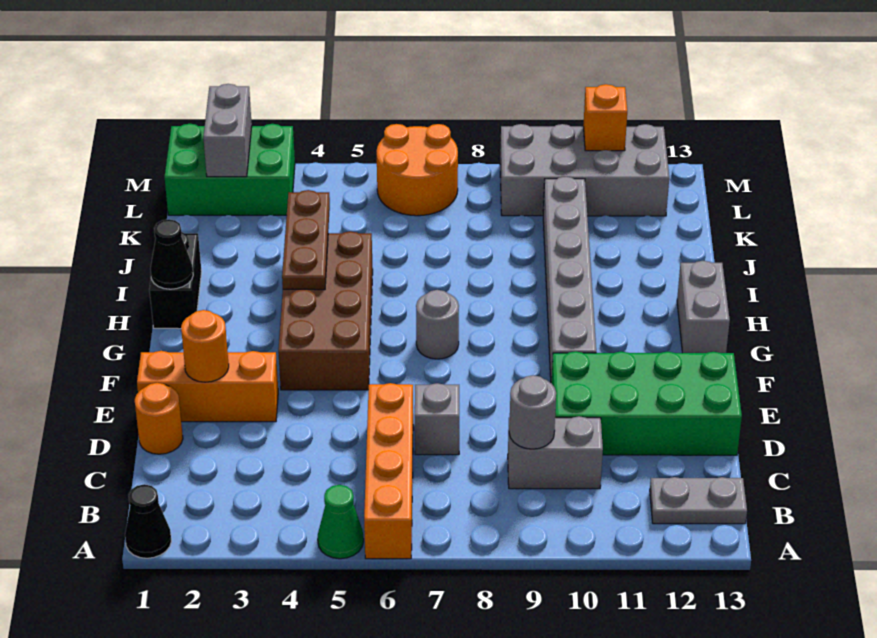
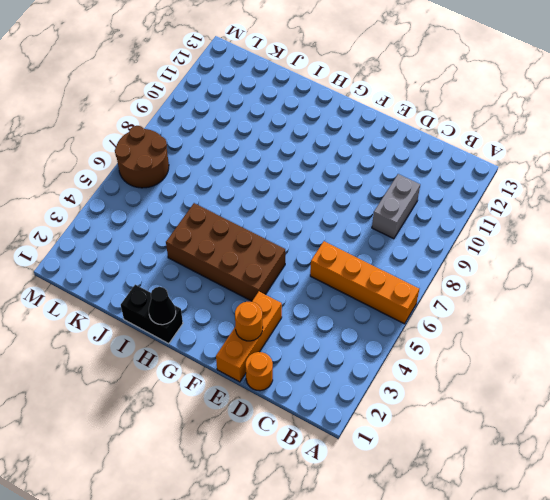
brown 2x2 round brick [115,126,169,188] -> orange 2x2 round brick [377,124,458,216]
none -> black 1x1 cone [125,484,171,558]
none -> green 1x1 cone [318,485,364,559]
none -> grey 1x2 plate [650,477,747,524]

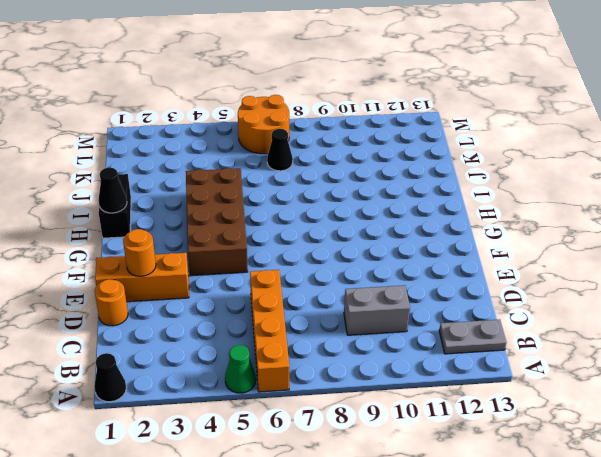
black 1x1 cone [267,129,293,171] -> none
none -> grey 1x1 brick [415,383,459,455]
none -> green 2x4 brick [552,351,742,455]
none -> grey 1x6 brick [543,177,596,383]

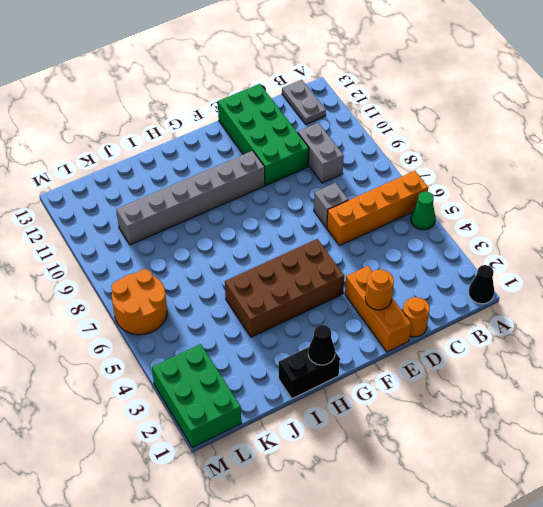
none -> grey 1x1 round brick [416,290,459,359]
none -> grey 1x2 brick [677,261,730,353]
none -> grey 2x4 brick [500,124,669,216]

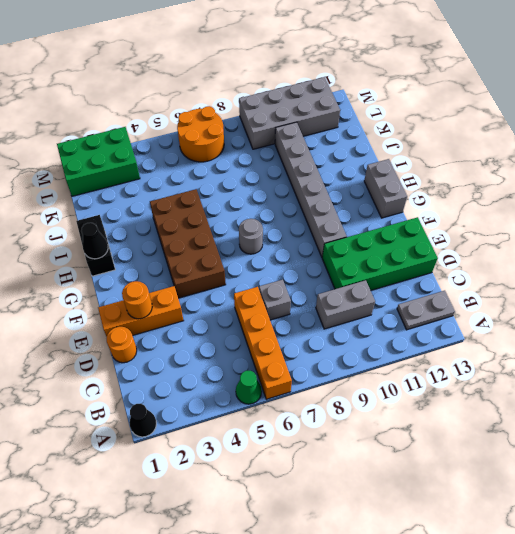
none -> grey 1x1 round brick [509,375,556,449]
none -> brown 1x3 plate [282,190,330,290]
none -> grey 1x2 brick [203,84,252,177]

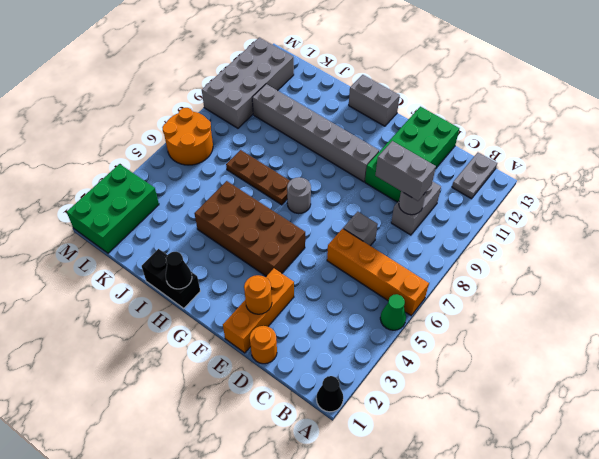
grey 1x2 brick [375,141,436,201] -> grey 1x2 brick moved to [203,84,252,177]
brown 1x3 plate [226,150,290,205] -> brown 1x3 plate moved to [282,190,330,290]
none -> orange 1x1 brick [583,84,627,151]

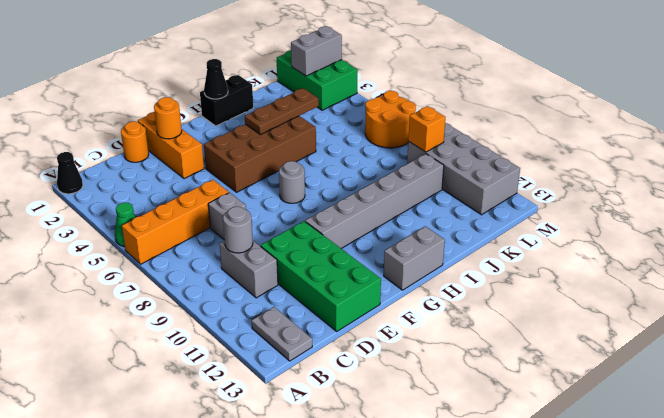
orange 1x1 brick [408,106,445,152] -> orange 1x1 brick moved to [583,84,627,151]

